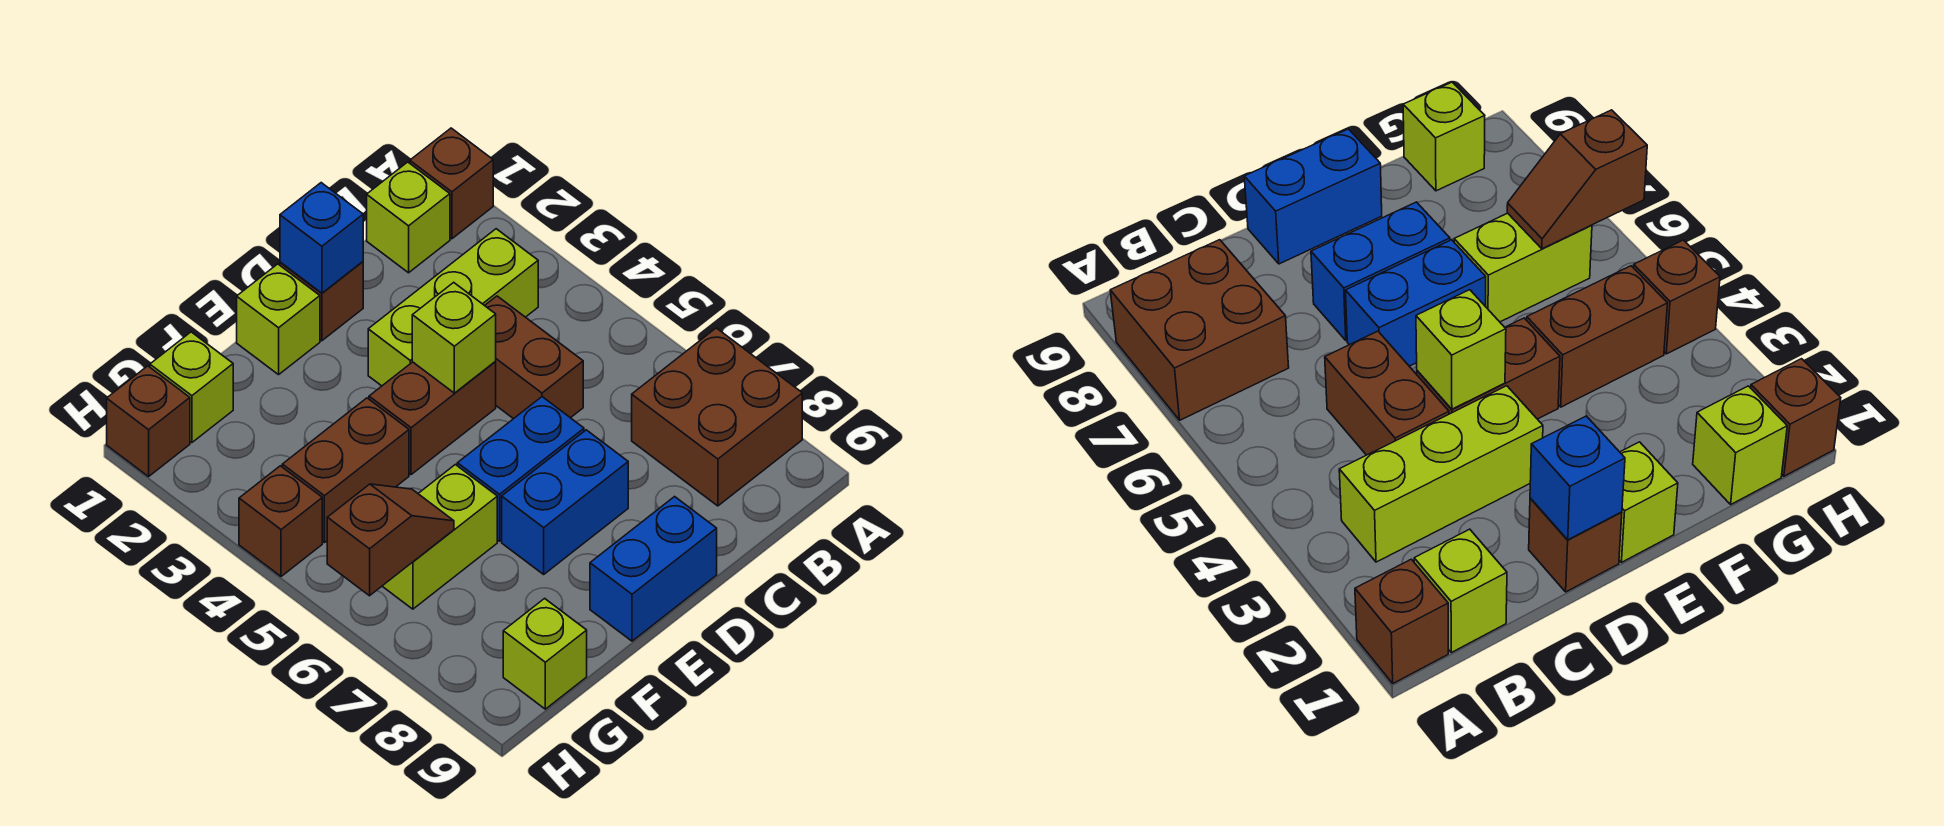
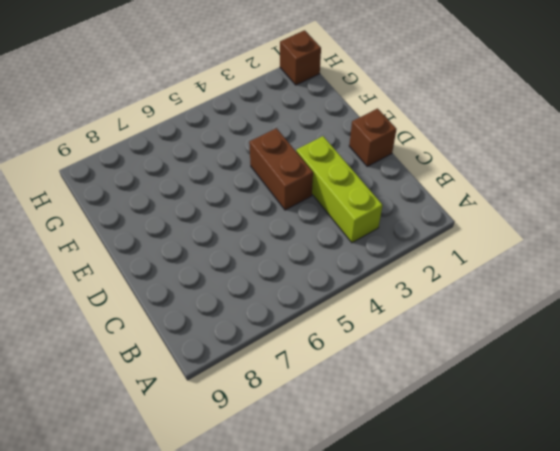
none -> brown 1x1 brick [410,128,493,239]
none -> brown 2x2 brick [632,328,802,506]
none -> lime 1x1 brick [367,162,450,273]

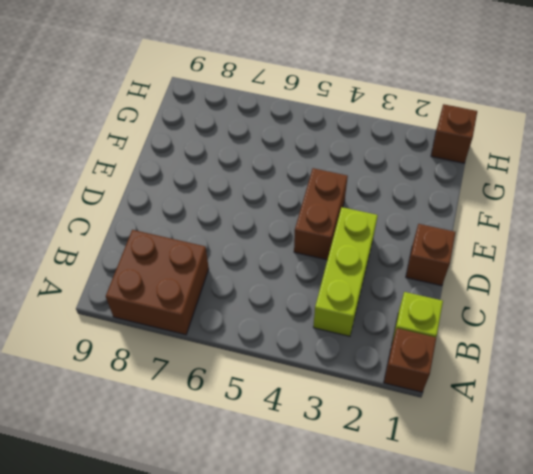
none -> brown 1x2 brick [485,296,583,419]
none -> blue 1x2 brick [457,397,584,541]
none -> blue 1x2 brick [502,430,628,574]

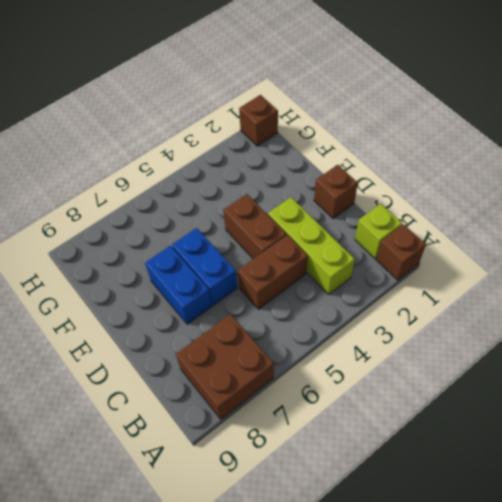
none -> blue 1x2 brick [590,497,717,641]
none -> lime 1x1 brick [237,264,320,375]
none -> brown 1x2 brick [282,398,409,543]

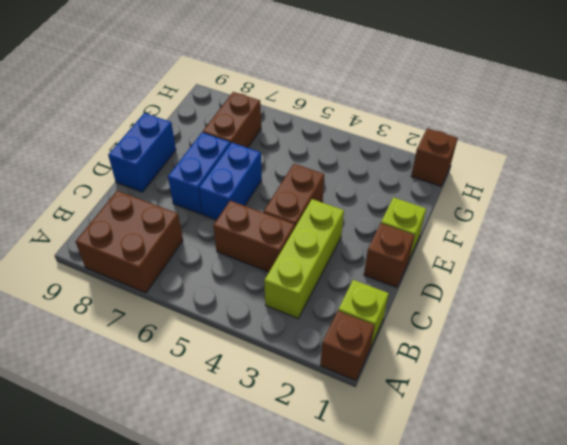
brown 1x2 brick [203,92,261,148] -> brown 1x2 brick moved to [282,398,409,543]
none -> lime 1x2 brick [382,465,497,609]
none -> lime 1x1 brick [150,332,233,443]
none -> lime 1x1 brick [503,598,587,709]

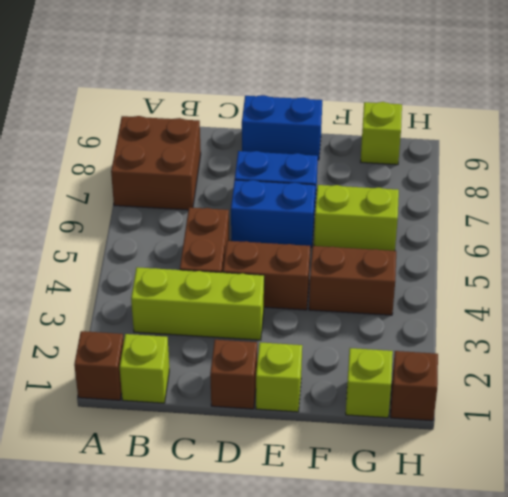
none -> brown 1x1 brick [239,466,322,576]
none -> blue 1x1 brick [280,183,363,293]
none -> lime 1x1 brick [412,282,496,393]

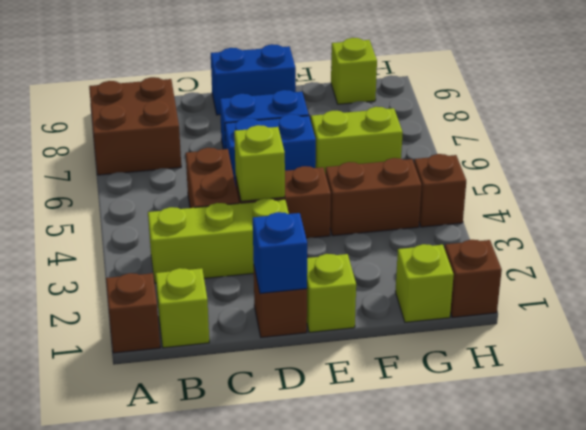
none -> brown 1x2 slope [327,484,454,596]

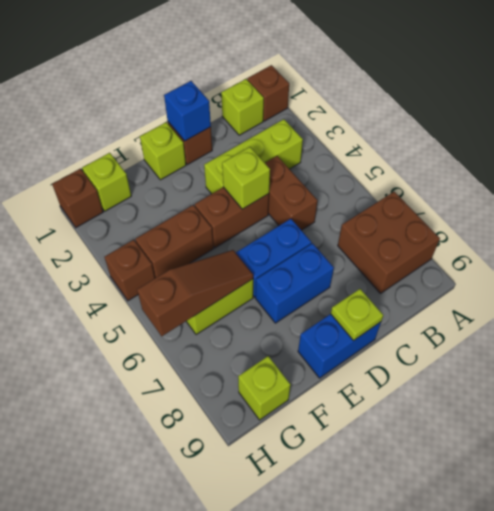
lime 1x1 plate [331,289,383,340] -> none
brown 1x3 slope [137,250,253,336] -> brown 1x2 slope [327,484,454,596]

